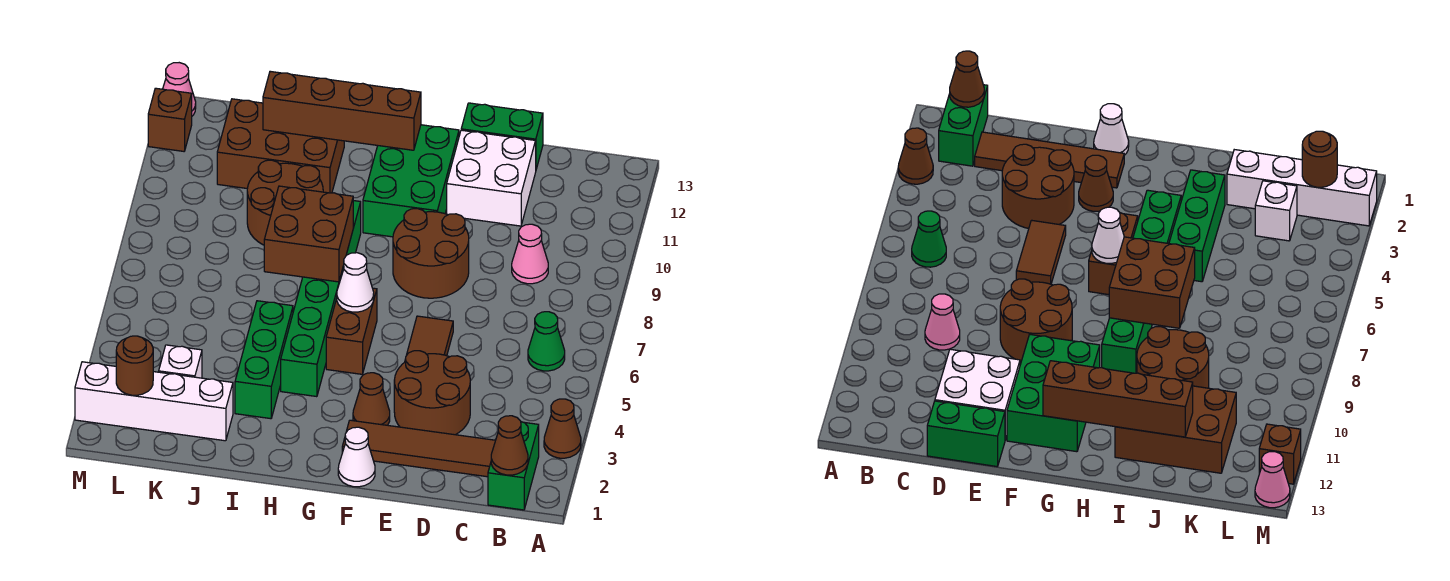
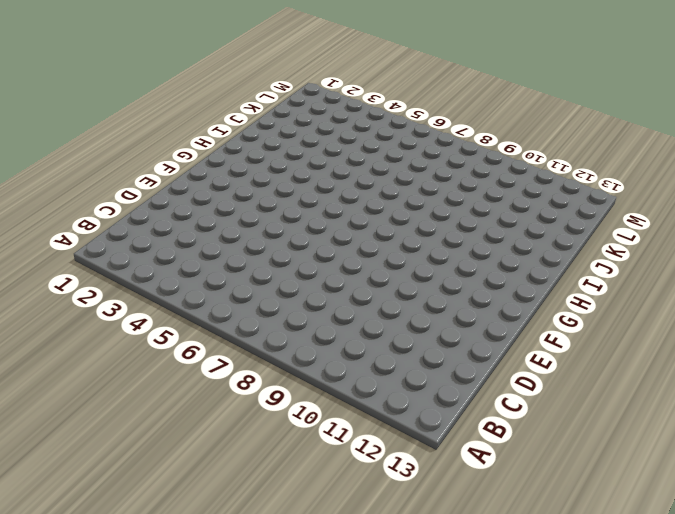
none -> brown 1x1 cone [544,399,581,458]
none -> green 1x2 brick [488,422,539,510]
none -> green 1x1 cone [528,312,565,371]

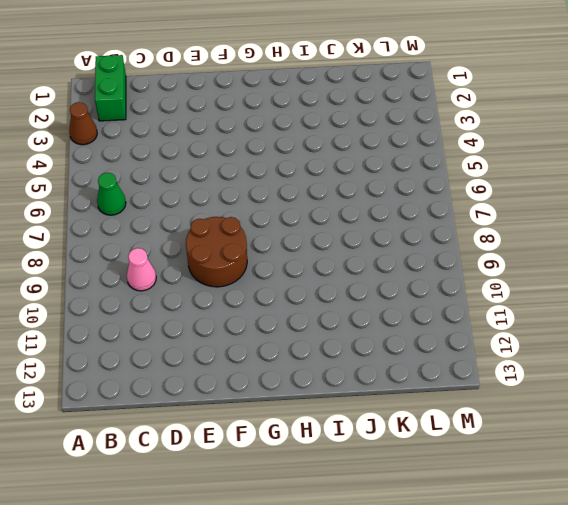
none -> brown 1x4 tile [342,420,495,477]
none -> brown 2x2 round brick [394,351,470,435]
none -> white 2x2 brick [447,130,536,226]

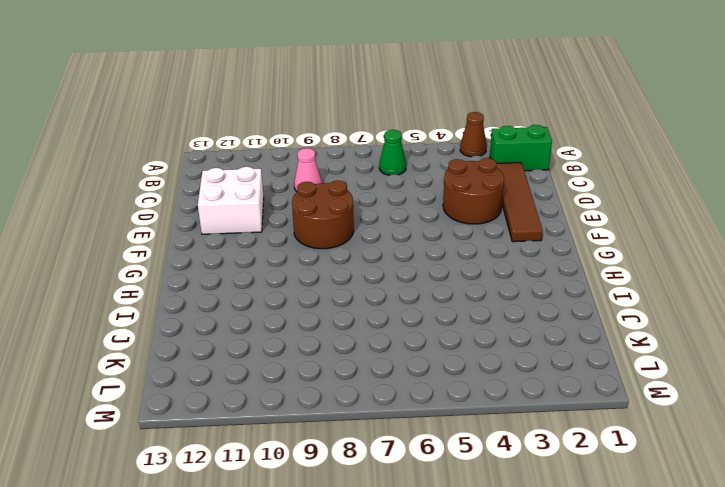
none -> green 1x2 brick [461,103,543,169]
none -> brown 1x2 tile [405,316,453,362]
none -> white 1x1 cone [338,427,375,487]

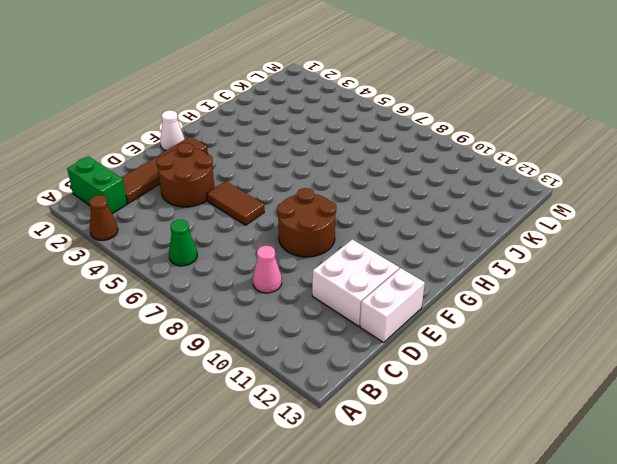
white 1x2 brick [360,268,425,342] -> green 1x2 brick [461,103,543,169]
none -> brown 1x1 cone [353,373,390,425]
none -> green 2x3 brick [363,125,459,237]
none -> brown 1x2 brick [326,288,377,374]

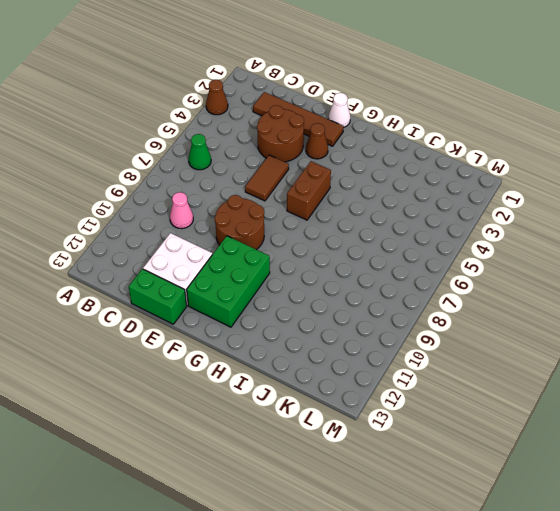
none -> green 1x2 brick [488,422,539,510]
none -> green 1x6 brick [281,201,361,397]
none -> green 1x3 brick [235,301,293,419]

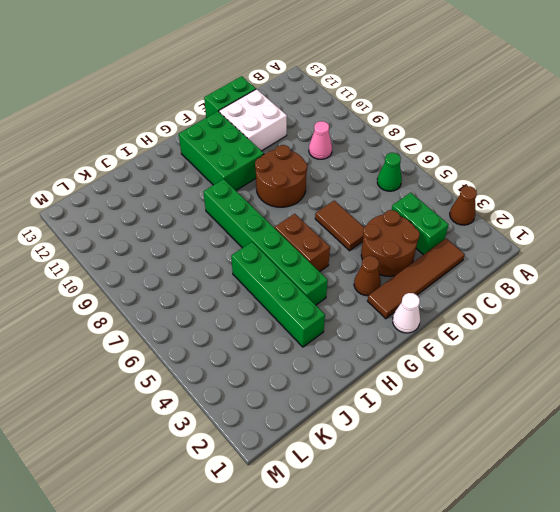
green 1x2 brick [392,193,449,255] -> green 1x2 brick moved to [488,422,539,510]
green 1x4 brick [231,242,325,347] -> green 1x3 brick [235,301,293,419]
none -> brown 2x2 round brick [247,160,323,245]
none -> brown 2x3 brick [217,99,344,193]
none -> white 1x4 brick [75,362,233,441]

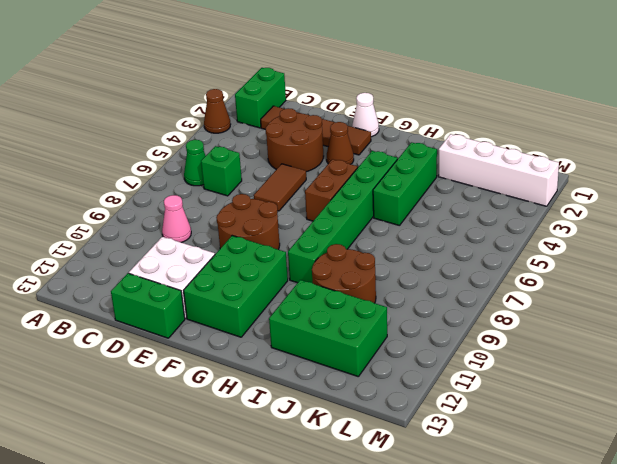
green 1x1 brick [201,146,242,196] -> none
green 2x3 brick [269,280,387,376] -> brown 2x3 brick [217,99,344,193]
none -> white 1x1 brick [159,345,202,378]
none -> brown 1x1 brick [148,88,192,151]
none -> pink 1x1 cone [163,63,196,116]

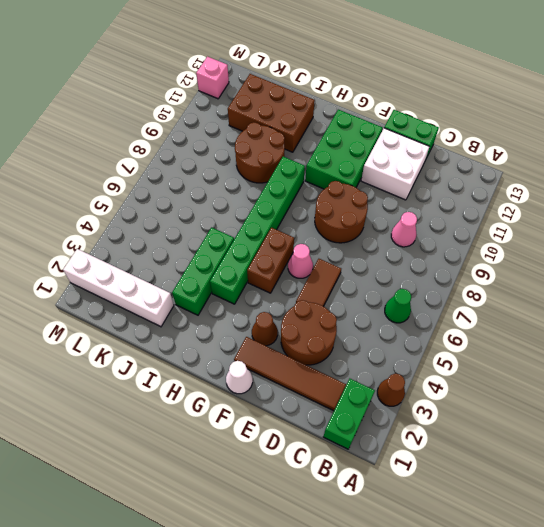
pink 1x1 cone [288,244,313,278] -> pink 1x1 cone moved to [163,63,196,116]
pink 1x1 brick [196,57,229,99] -> brown 1x1 brick [148,88,192,151]
none -> white 1x1 brick [159,345,202,378]
none -> brown 1x1 cone [491,416,528,475]
none -> white 1x1 cone [337,253,374,312]

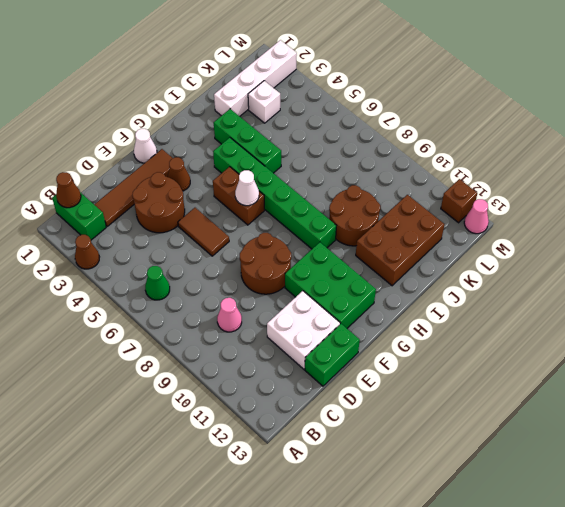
none -> brown 1x4 brick [263,71,421,150]
none -> brown 2x2 brick [264,186,353,282]
none -> brown 1x1 round brick [116,336,153,395]

